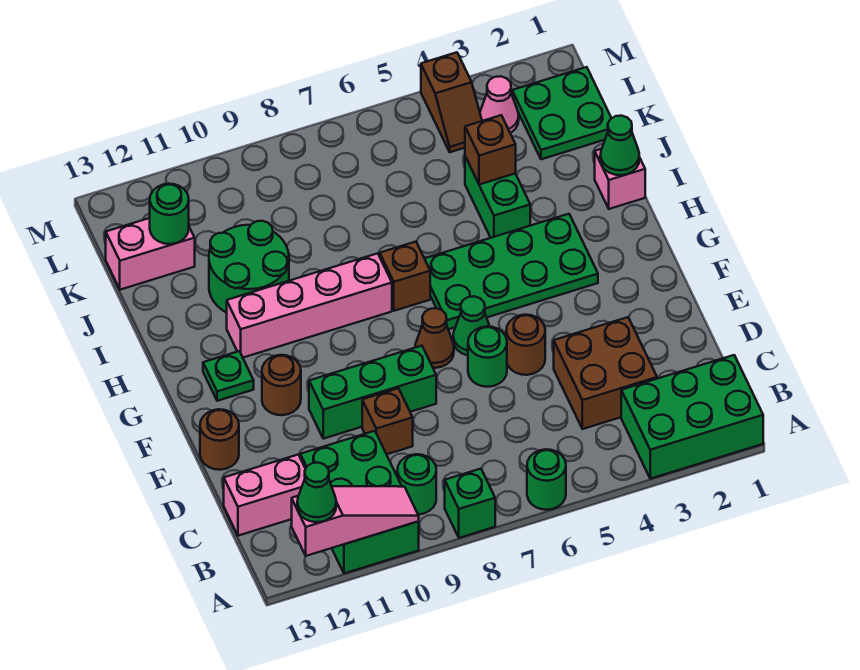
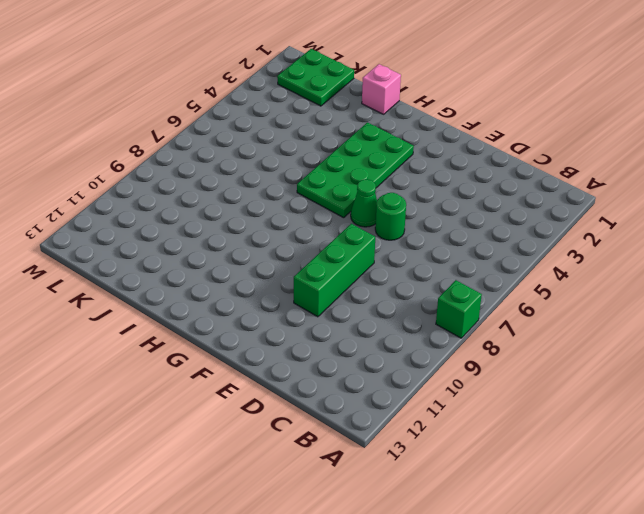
none -> green 2x3 brick [621,355,763,479]
none -> green 1x1 round brick [527,449,566,510]
none -> green 2x3 brick [300,431,419,573]
none -> green 1x1 round brick [397,454,436,514]

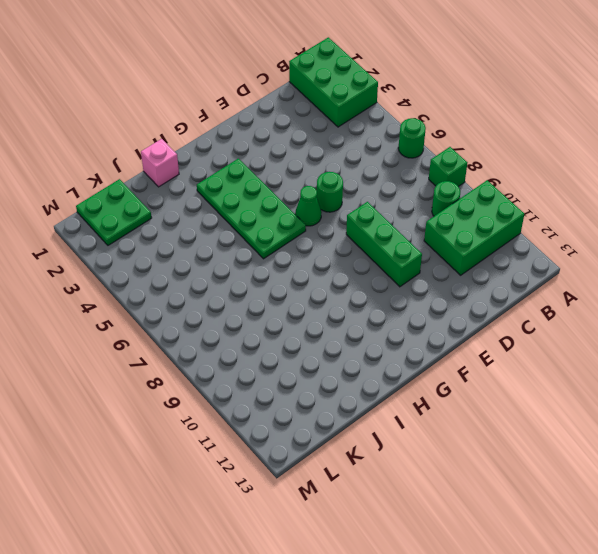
none -> brown 2x2 brick [554,317,657,429]
none -> pink 1x2 brick [224,455,305,536]
none -> brown 1x1 brick [362,388,413,454]
none -> brown 1x1 round brick [506,315,545,375]

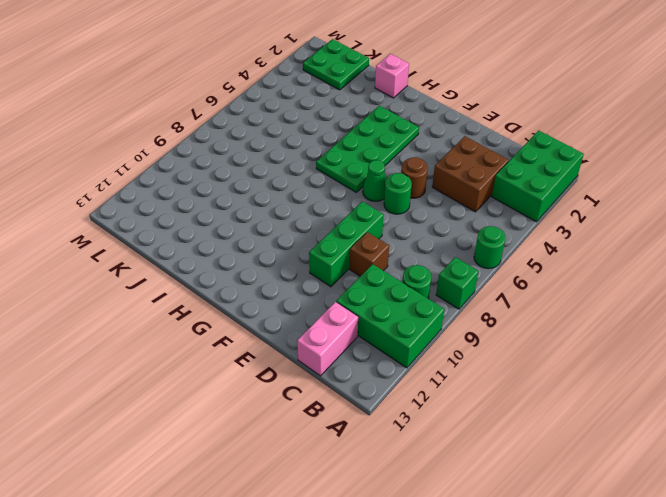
none -> brown 1x1 round brick [200,409,239,470]
none -> brown 1x1 cone [415,308,454,368]
none -> brown 1x1 round brick [262,355,301,415]
none -> green 1x1 plate [203,351,254,401]

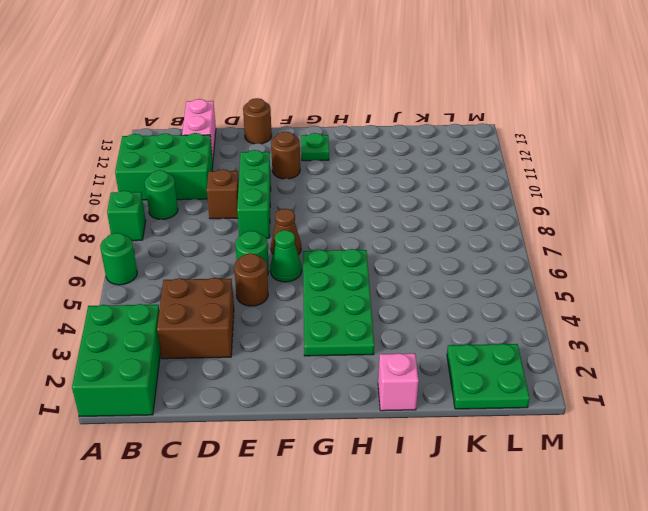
none -> brown 1x1 brick [380,242,430,311]
none -> pink 1x4 brick [227,253,392,358]
none -> green 1x2 brick [465,157,530,238]
none -> green 2x2 round brick [209,221,289,313]

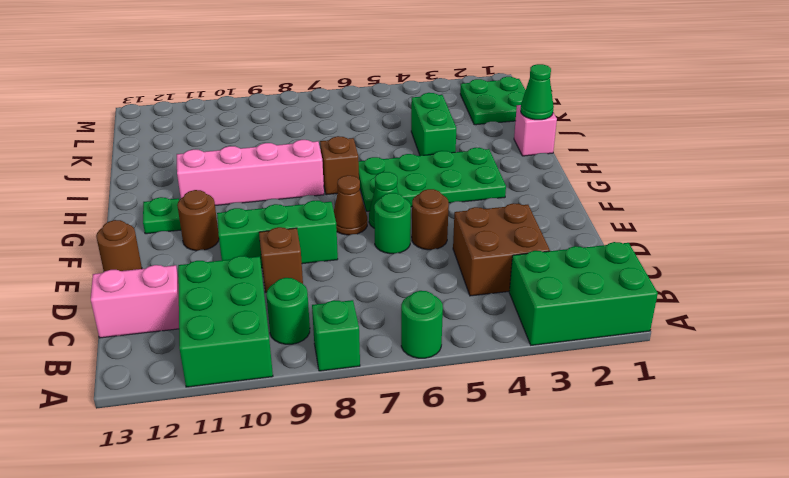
none -> green 2x2 round brick [209,221,289,313]
none -> pink 1x2 brick [106,218,195,290]
none -> pink 1x1 cone [480,76,519,133]
none -> brown 1x2 slope [421,52,482,152]

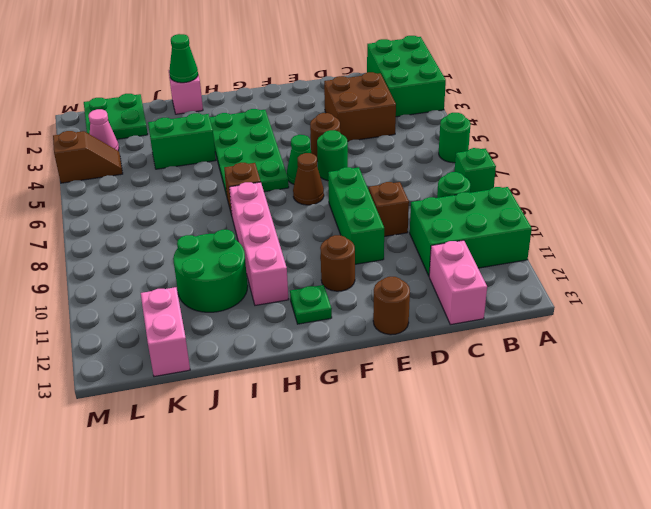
none -> pink 1x3 slope [292,486,419,556]
none -> brown 1x1 brick [465,115,516,185]
none -> green 1x1 round brick [150,184,189,244]
none -> green 1x1 cone [297,463,336,522]

